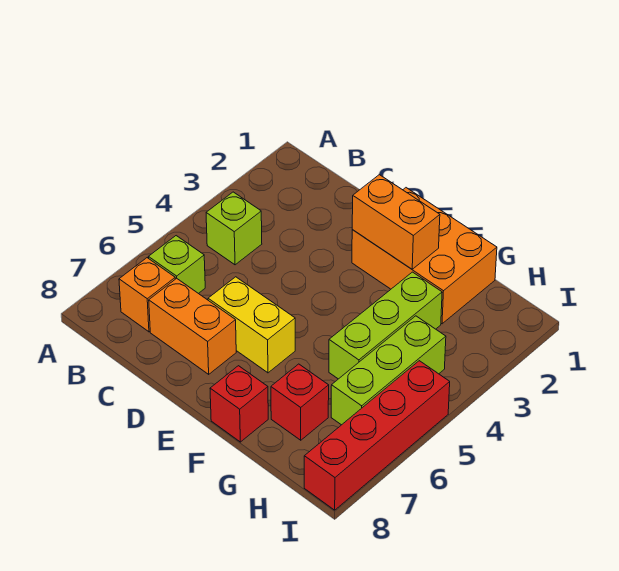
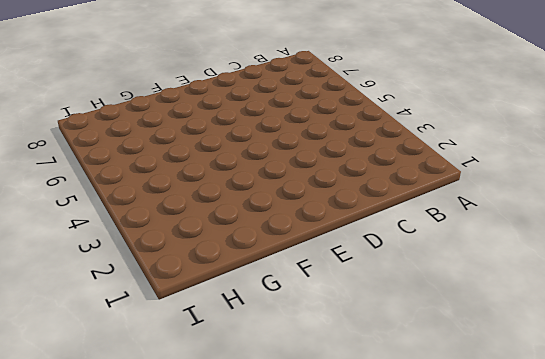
none -> lime 1x1 brick [206,192,262,265]
none -> lime 1x1 brick [148,236,205,294]
none -> orange 1x1 brick [119,258,175,332]

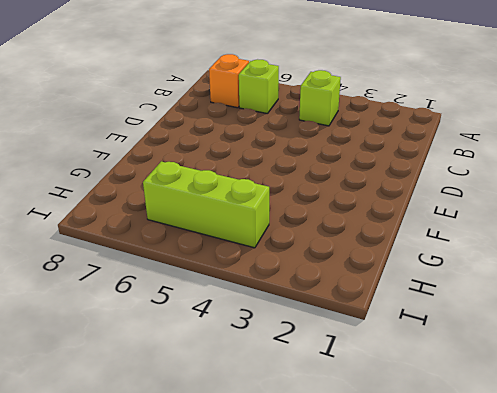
none -> orange 1x2 brick [149,278,236,374]
none -> yellow 1x2 brick [208,277,295,373]
none -> orange 2x3 brick [352,188,497,324]

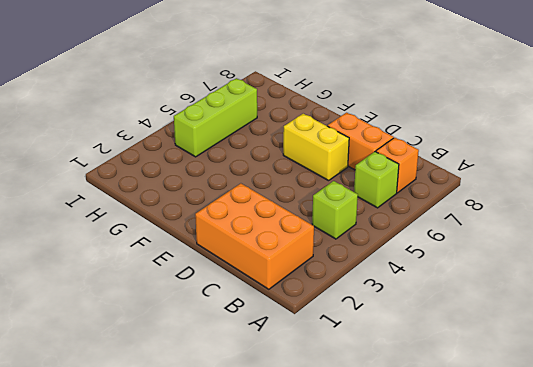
orange 2x3 brick [195,183,314,289] -> orange 2x3 brick moved to [352,188,497,324]
none -> red 1x1 brick [210,366,268,442]
none -> lime 1x3 brick [329,272,442,379]
none -> red 1x1 brick [271,364,329,440]

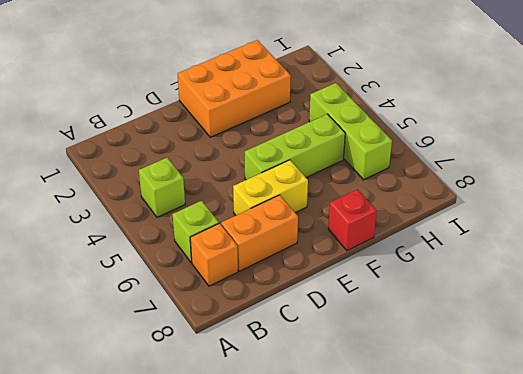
lime 1x3 brick [245,114,345,180] -> lime 1x3 brick turned to [329,272,442,379]
none -> red 1x1 brick [271,364,329,440]
none -> red 1x4 brick [304,361,450,510]
none -> orange 1x2 brick [352,175,440,269]

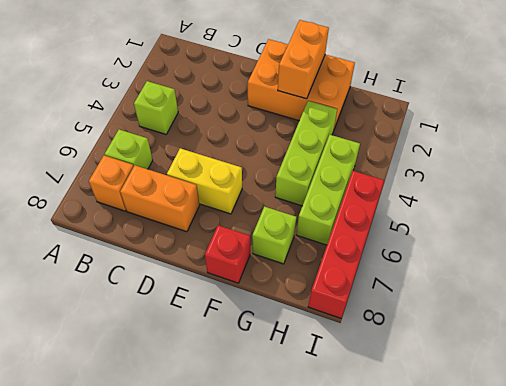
orange 1x2 brick [278,20,329,99] -> orange 1x2 brick turned to [352,175,440,269]
lime 1x1 brick [252,207,296,264] -> red 1x1 brick [271,364,329,440]

